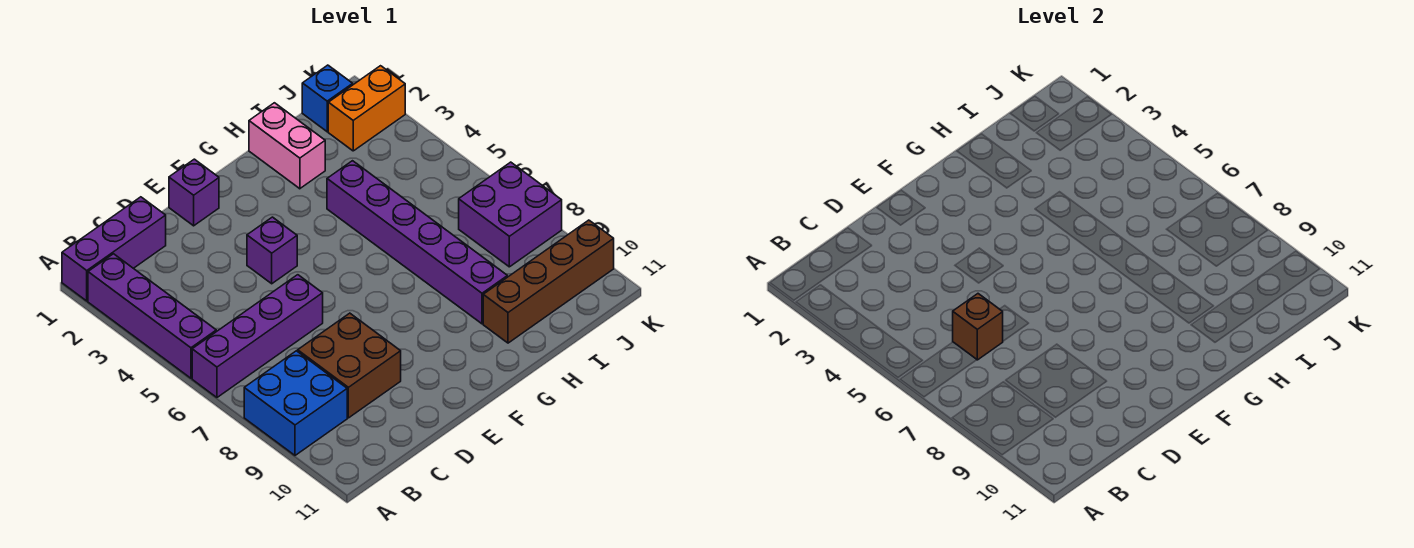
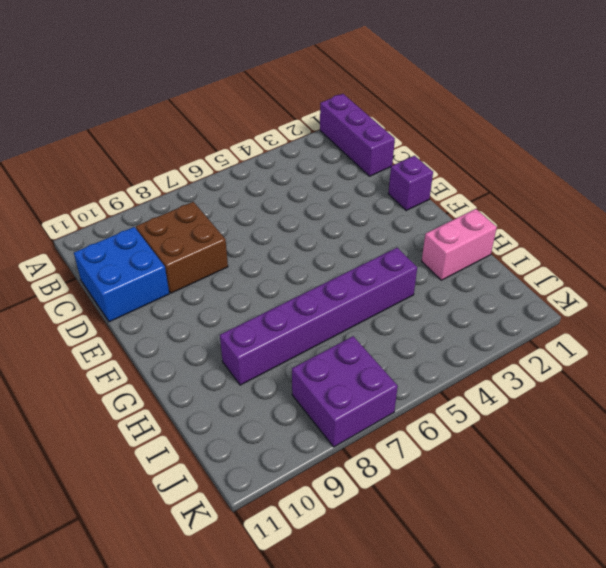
blue 2x2 brick [74,227,169,322] -> blue 2x2 brick moved to [244,351,347,455]
none -> purple 1x4 brick [88,254,216,378]
none -> purple 1x4 brick [192,275,323,397]
none -> purple 1x1 brick [247,217,297,284]

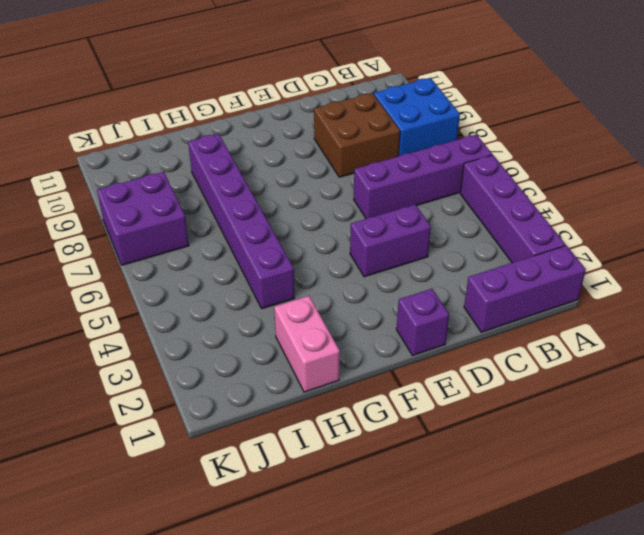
purple 1x2 brick [350,205,431,277] -> purple 1x1 brick [247,217,297,284]
none -> brown 1x4 brick [483,220,614,343]
none -> blue 1x1 brick [302,65,353,132]
none -> orange 1x2 brick [328,66,405,151]

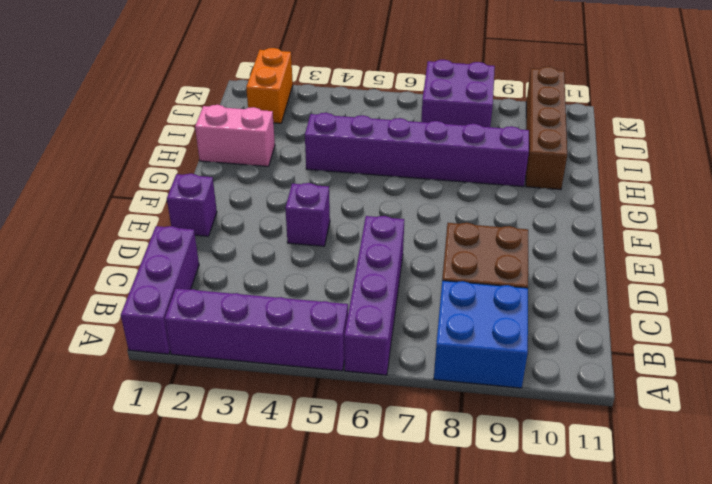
none -> blue 1x1 brick [302,65,353,132]
none -> brown 1x1 brick [953,294,1003,360]

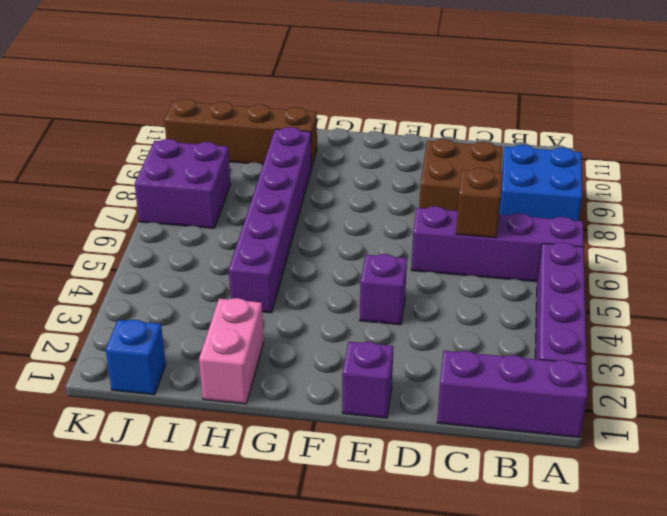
none -> orange 1x2 brick [328,66,405,151]

